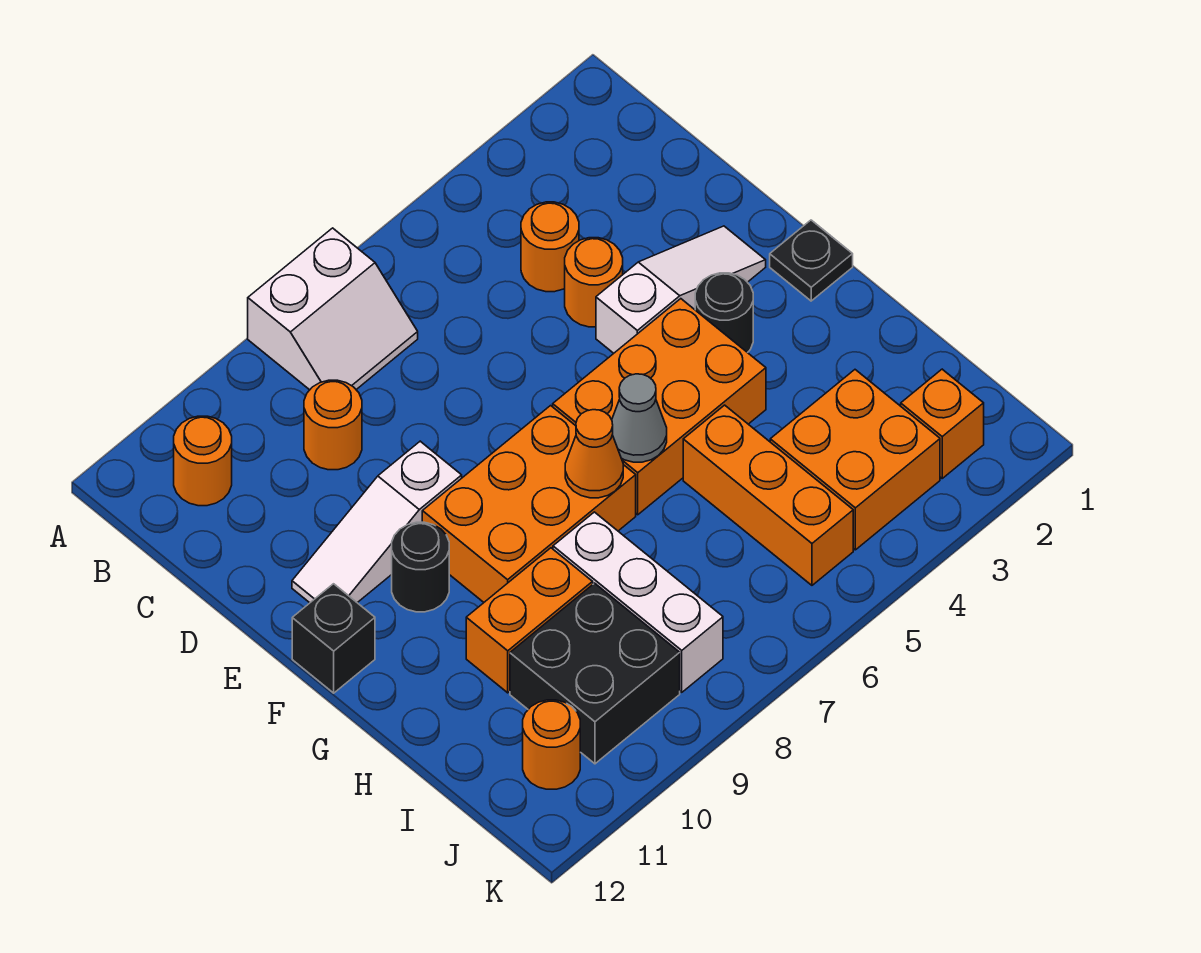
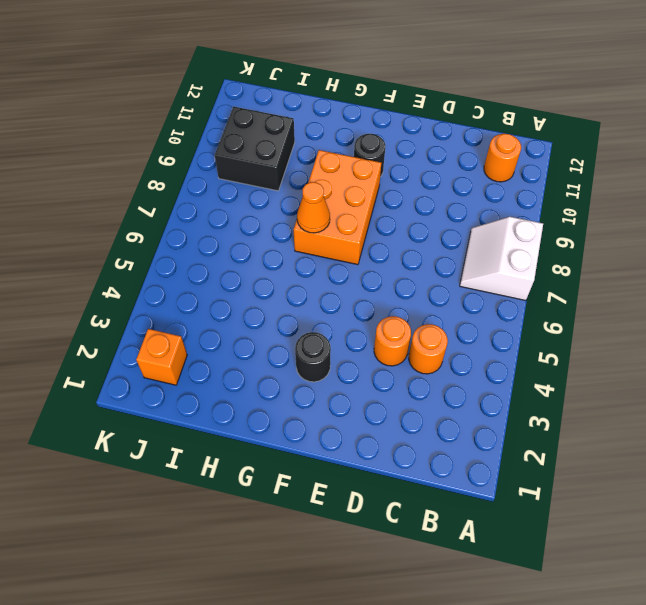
none -> orange 1x1 round brick [304,380,362,470]
none -> white 1x3 slope [596,226,766,353]
none -> white 1x3 slope [292,441,462,603]

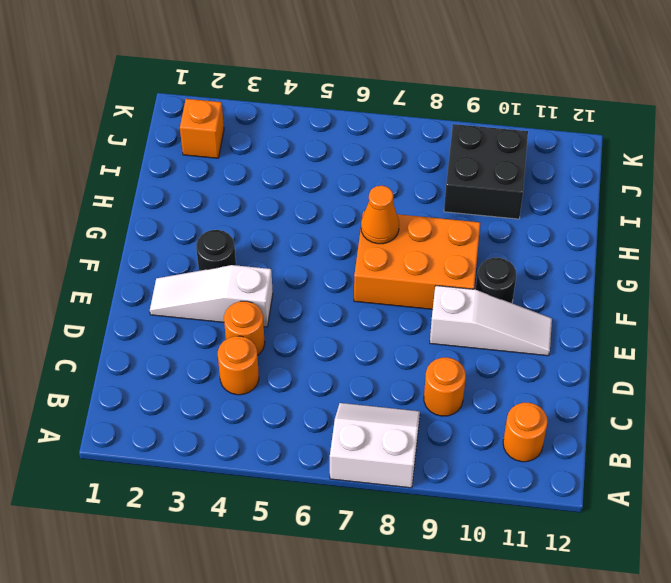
none -> black 1x1 plate [770,220,853,301]
none -> orange 2x3 brick [553,299,766,515]
none -> black 1x1 brick [292,584,375,693]

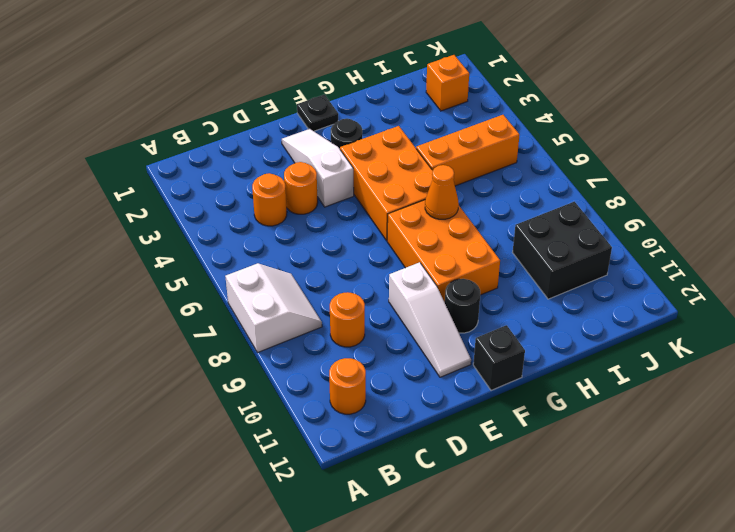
none -> white 1x3 brick [553,512,723,692]
none -> orange 1x2 brick [466,548,593,693]
none -> orange 2x2 brick [770,370,940,550]

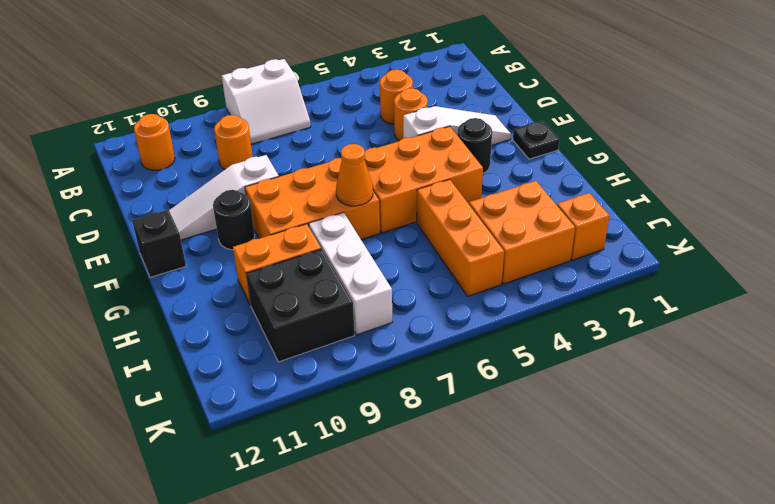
none -> orange 1x1 round brick [523,700,580,789]
none -> grey 1x1 cone [612,374,667,462]

